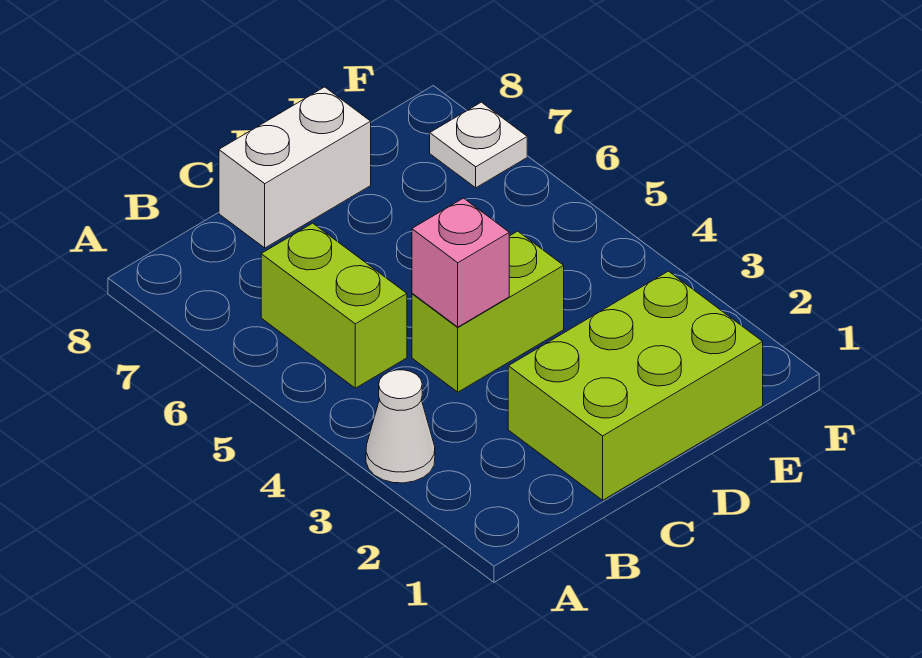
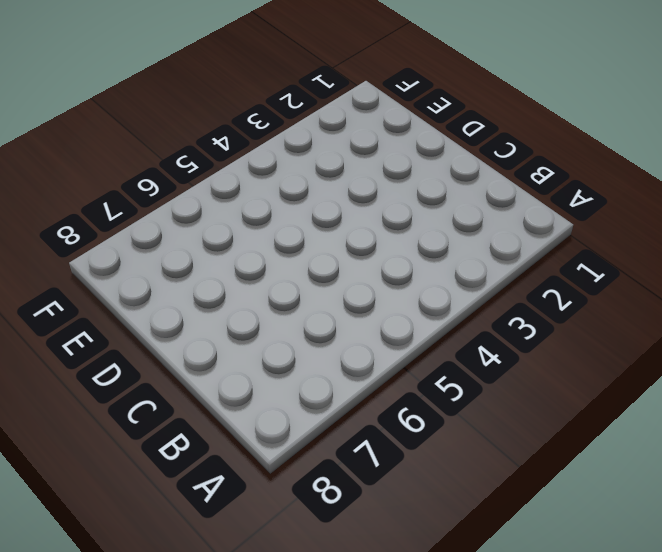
none -> white 1x1 cone [366,370,435,483]
none -> lime 1x2 brick [261,223,407,388]

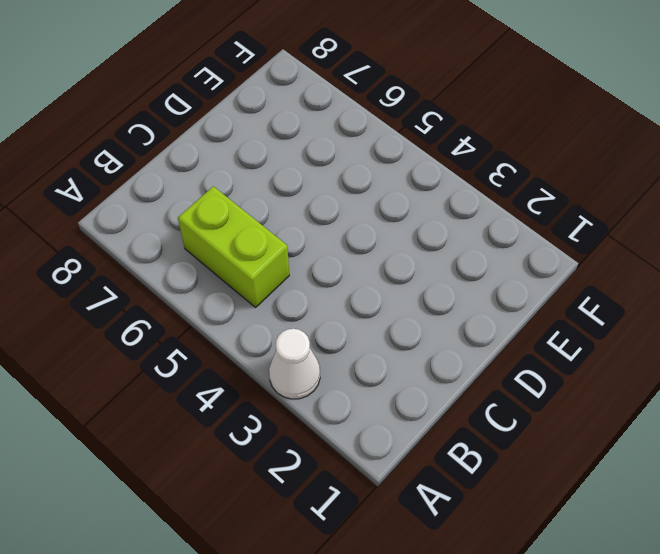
none -> lime 2x3 brick [508,271,763,500]
none -> lime 1x2 brick [412,231,564,392]

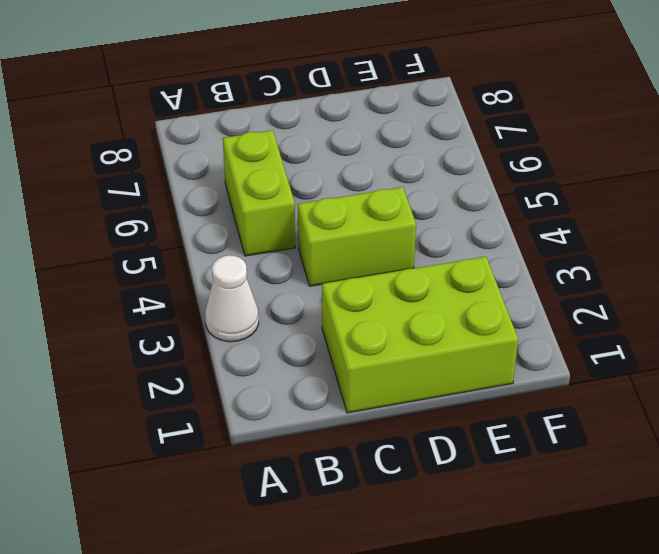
none -> white 1x2 brick [219,87,371,248]
none -> white 1x1 plate [430,102,527,188]

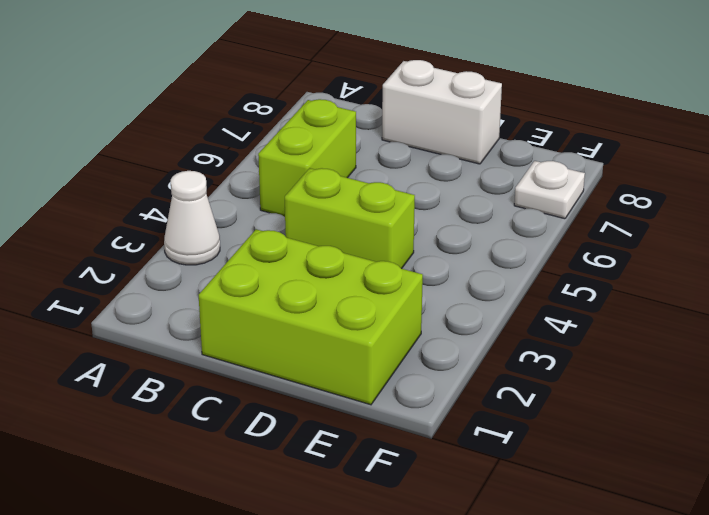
none -> pink 1x1 brick [412,198,509,327]

